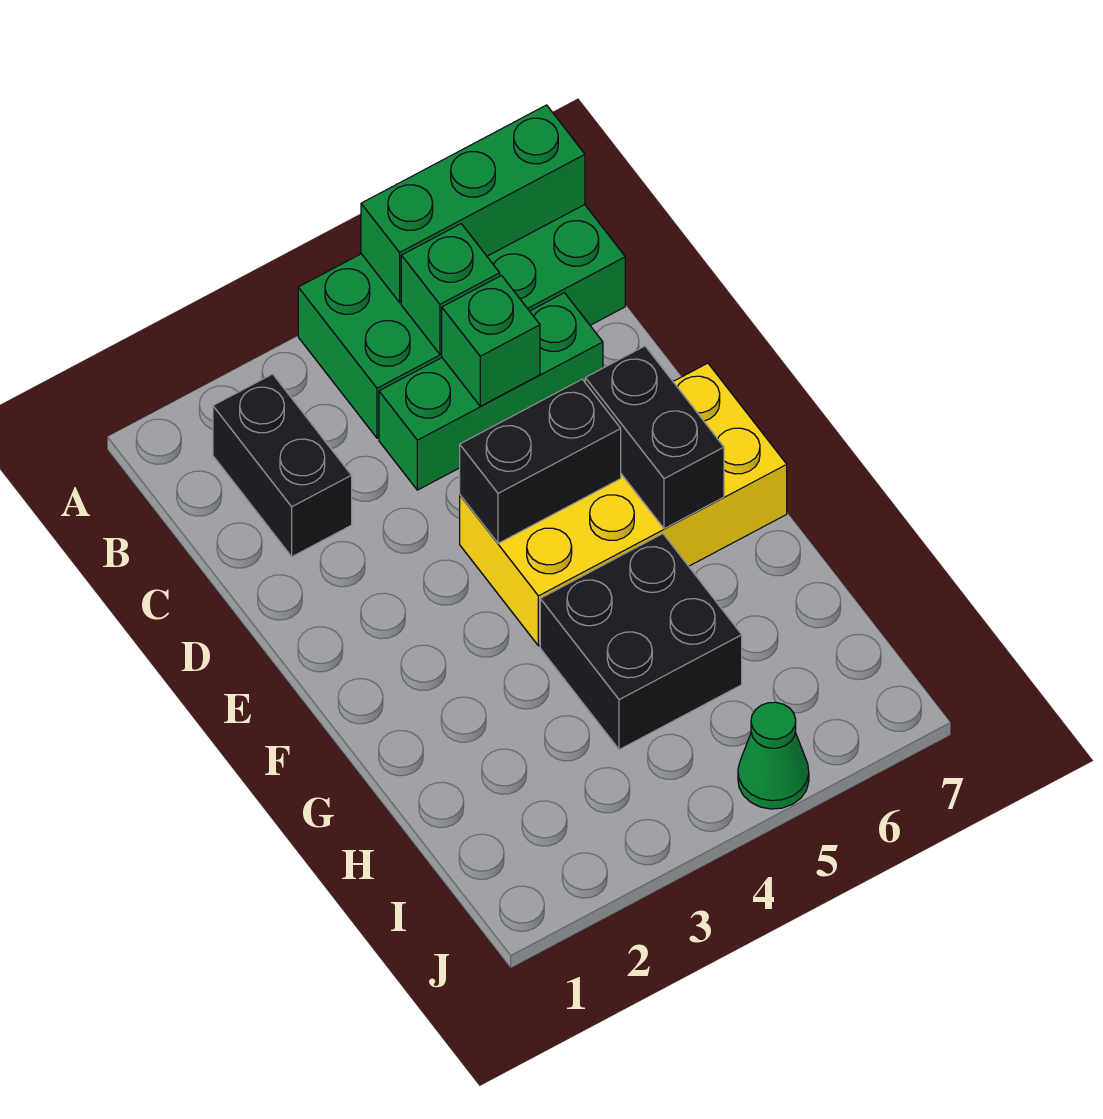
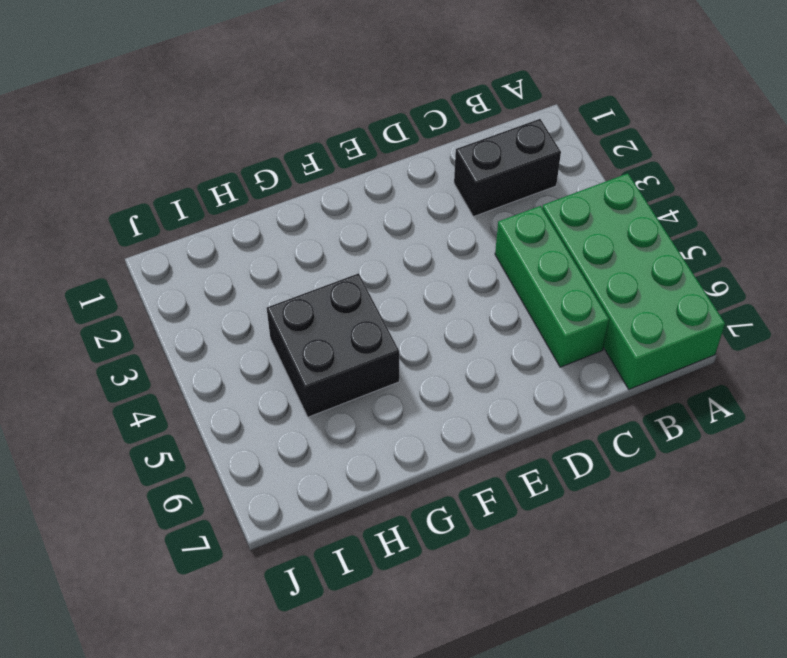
none -> yellow 2x4 brick [460,363,787,646]
none -> green 1x1 cone [738,702,809,809]

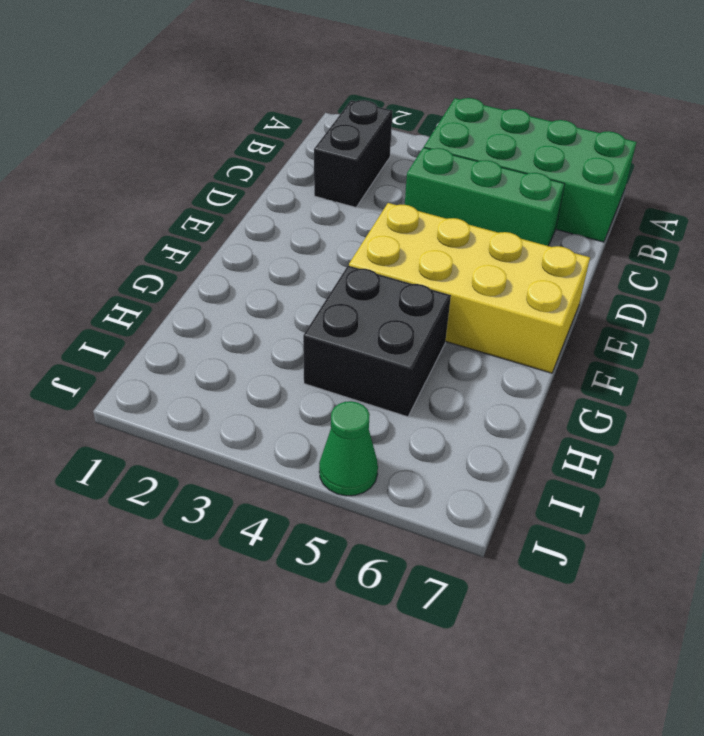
none -> green 1x3 brick [361,105,585,302]
none -> green 1x1 brick [401,224,500,354]

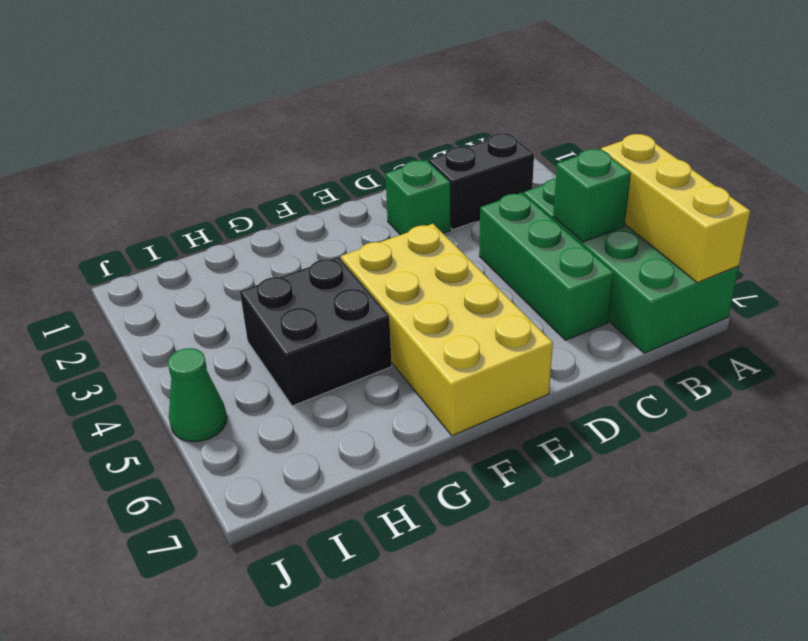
yellow 1x3 brick [601,134,750,283] -> green 1x3 brick [361,105,585,302]
green 1x1 brick [385,160,450,235] -> green 1x1 brick moved to [442,276,540,406]
none -> black 1x2 brick [460,379,621,543]
none -> black 1x2 brick [585,346,724,529]

